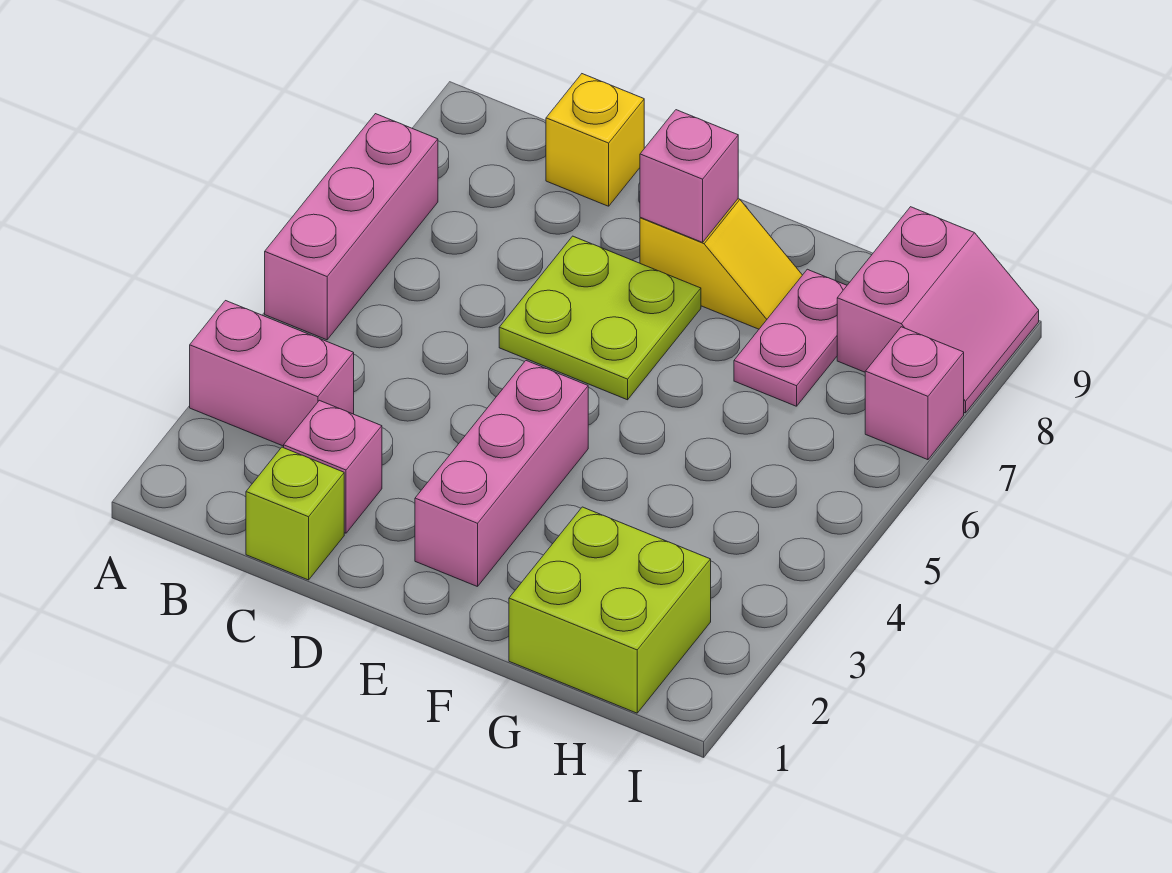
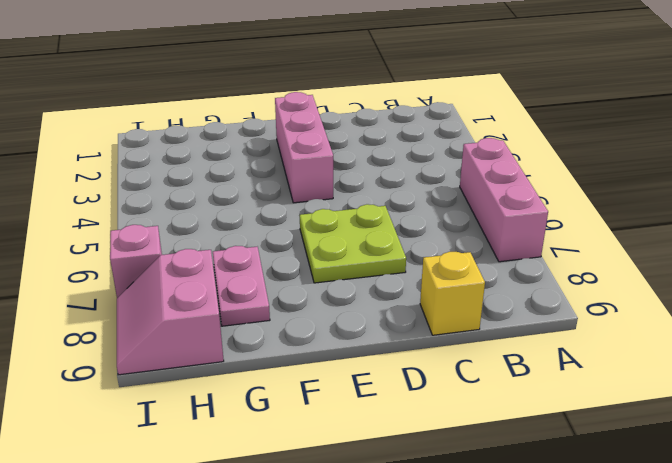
none -> pink 1x2 brick [190,301,354,446]
none -> lime 1x1 brick [246,447,344,580]
none -> pink 1x1 brick [284,400,382,533]

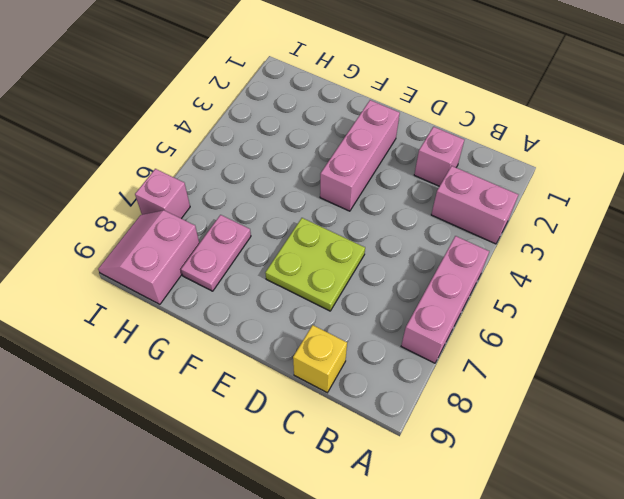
none -> lime 1x1 brick [246,447,344,580]
none -> yellow 1x2 slope [640,199,802,329]
none -> lime 2x2 brick [509,507,711,713]

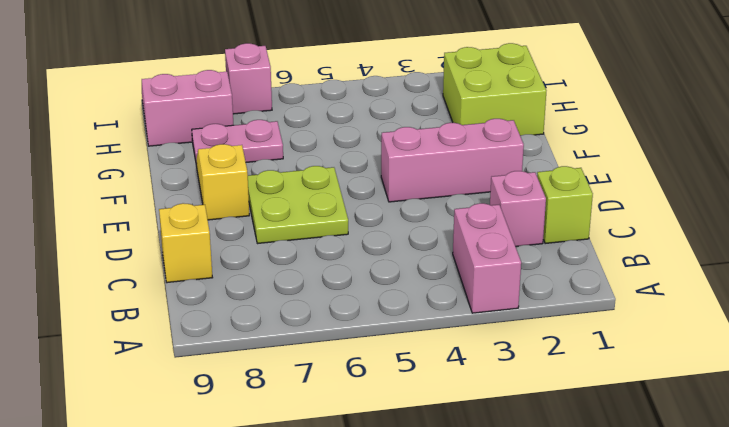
none -> pink 1x3 brick [265,114,438,340]
none -> pink 1x1 brick [640,110,738,242]

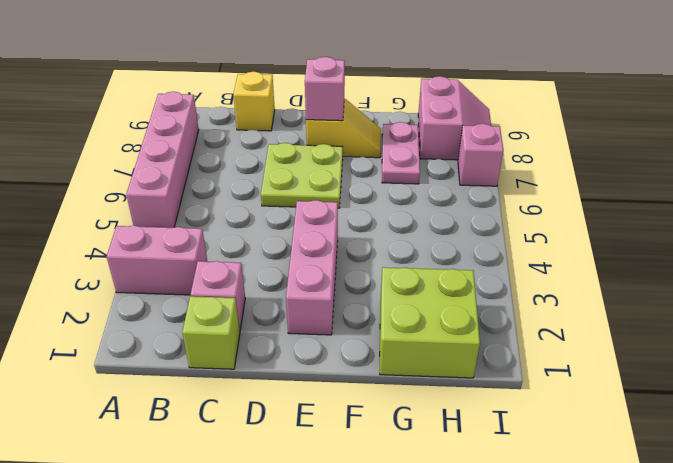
pink 1x4 brick [126,92,199,228] -> pink 1x3 brick [265,114,438,340]

